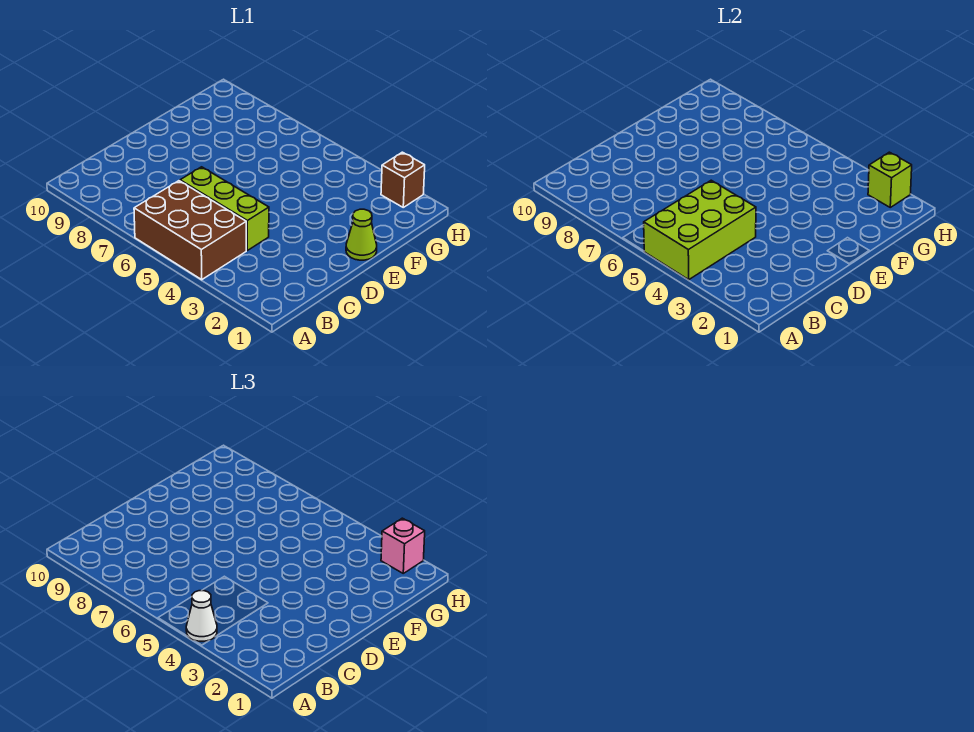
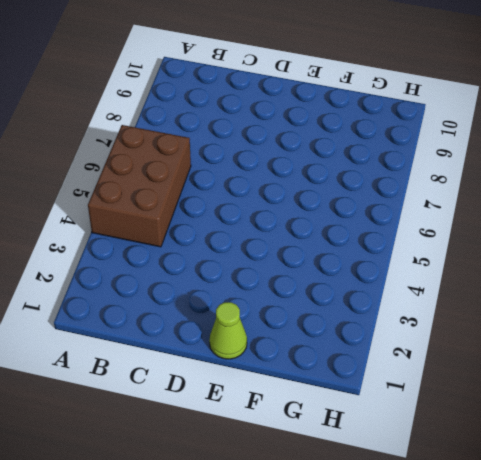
none -> lime 1x3 brick [180,167,269,250]
none -> brown 1x1 brick [381,152,425,207]

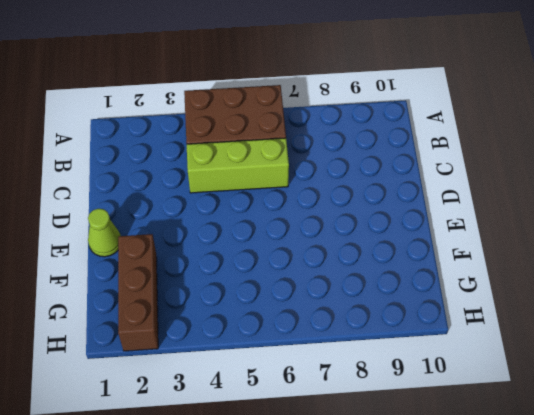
brown 1x3 brick [118,234,158,351] -> brown 1x1 brick [381,152,425,207]
none -> lime 2x3 brick [644,180,756,280]
none -> lime 1x1 brick [868,152,912,207]

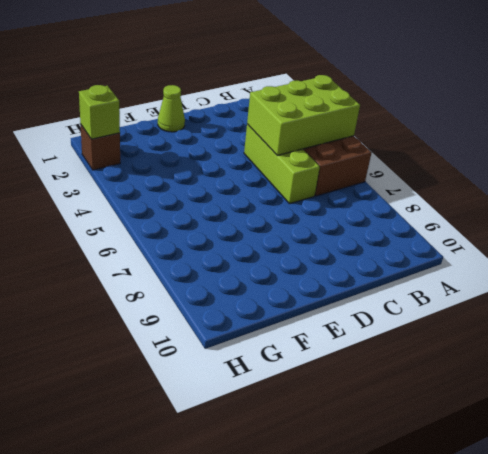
none -> white 1x1 cone [186,591,217,641]
none -> pink 1x1 brick [381,518,425,573]

